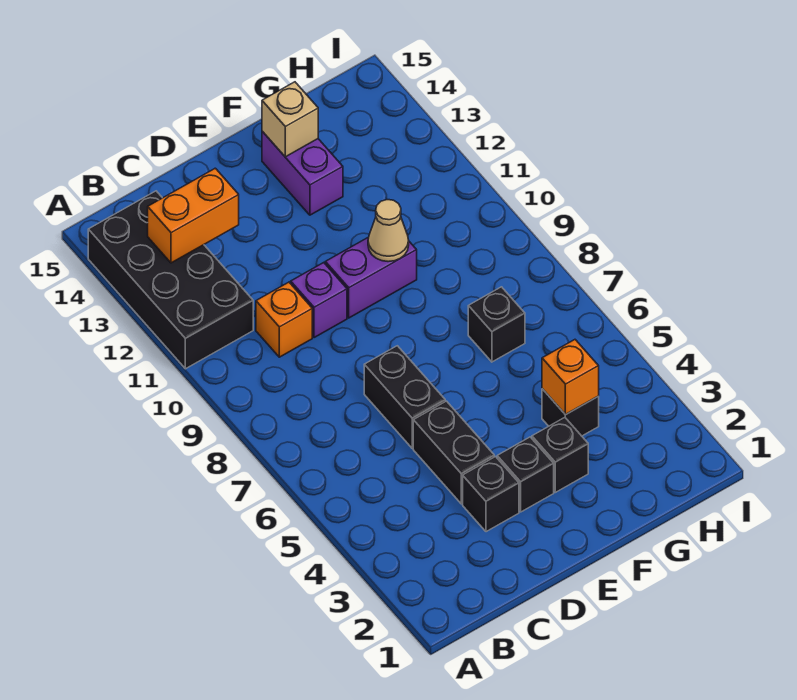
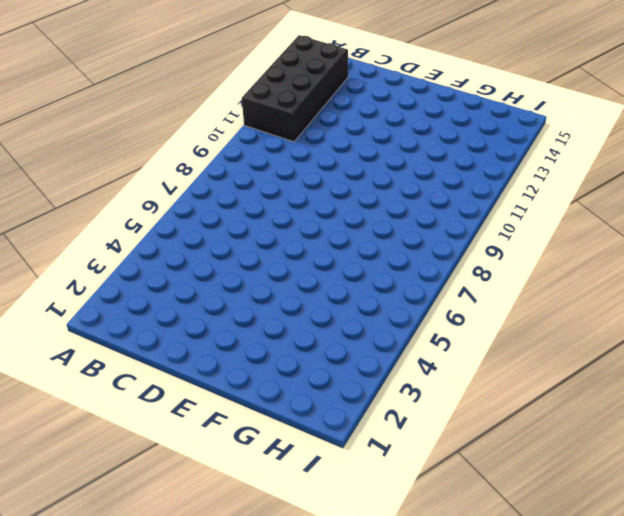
none -> orange 1x1 brick [256,282,312,357]
none -> black 1x1 brick [463,457,519,532]
none -> black 1x2 brick [413,401,494,504]

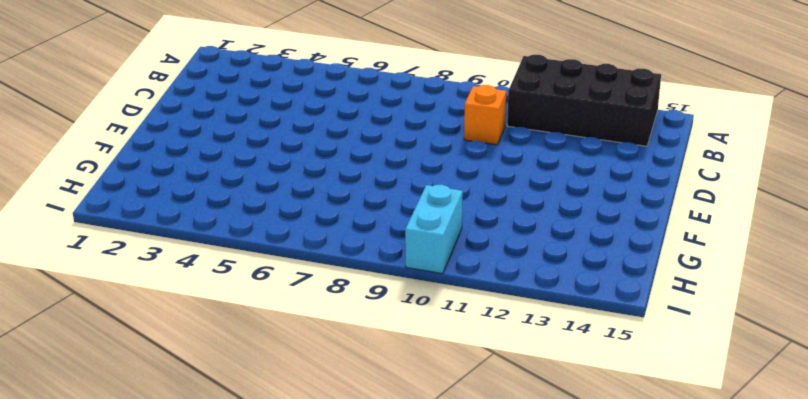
cyan 1x2 brick [405,185,463,274] -> none
none -> black 1x1 brick [463,457,519,532]
none -> black 1x2 brick [413,401,494,504]
none -> black 1x2 brick [364,346,445,448]

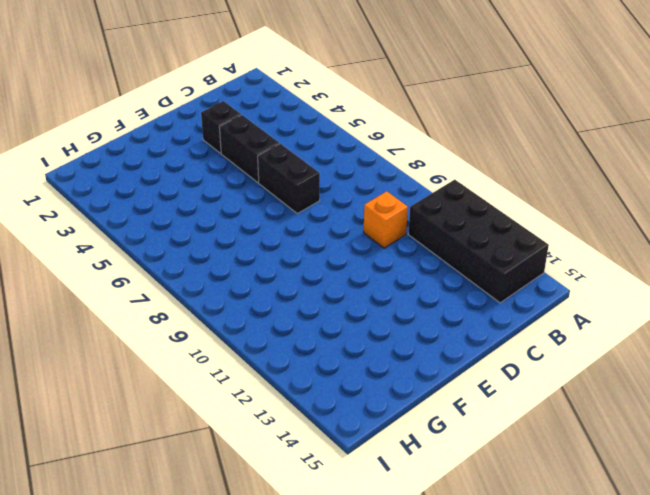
none -> purple 1x1 brick [291,263,347,338]
none -> black 1x1 brick [497,437,554,512]
none -> purple 1x2 brick [325,237,417,318]

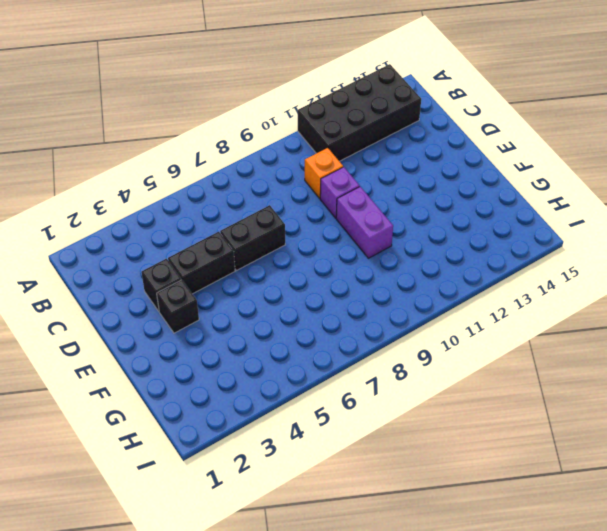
none -> black 1x1 brick [532,418,588,492]
none -> purple 1x2 brick [262,131,343,215]
none -> black 1x1 brick [542,389,599,436]

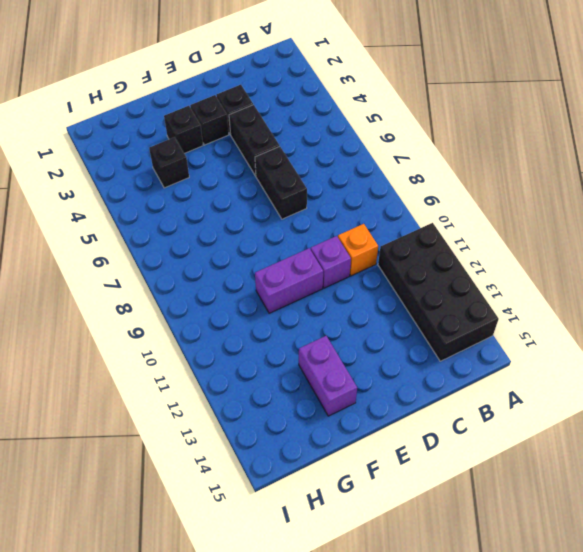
none -> black 1x1 brick [468,287,525,362]
none -> orange 1x2 brick [148,168,239,263]
none -> tan 1x1 cone [368,200,409,262]

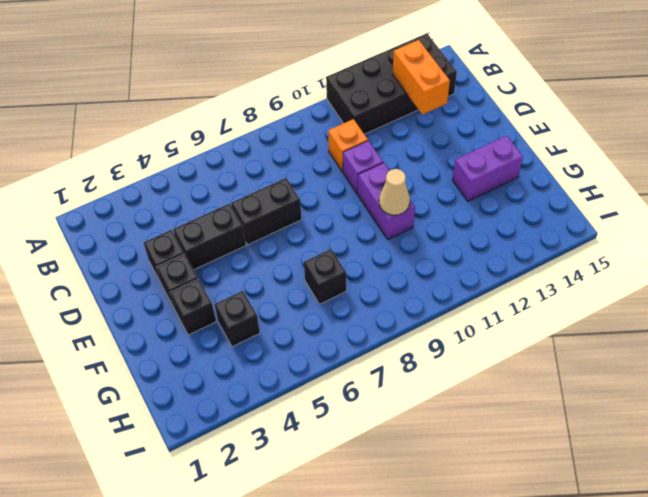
none -> tan 1x1 brick [262,82,318,157]
none -> orange 1x1 brick [542,340,599,415]

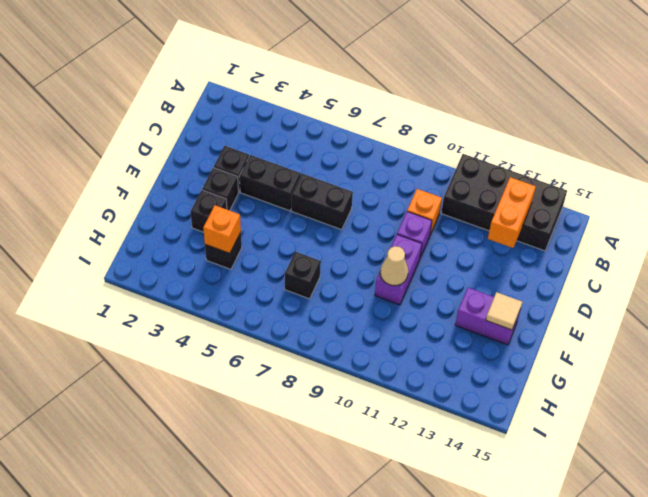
tan 1x1 tile [486,292,522,330] -> tan 1x1 brick [262,82,318,157]

